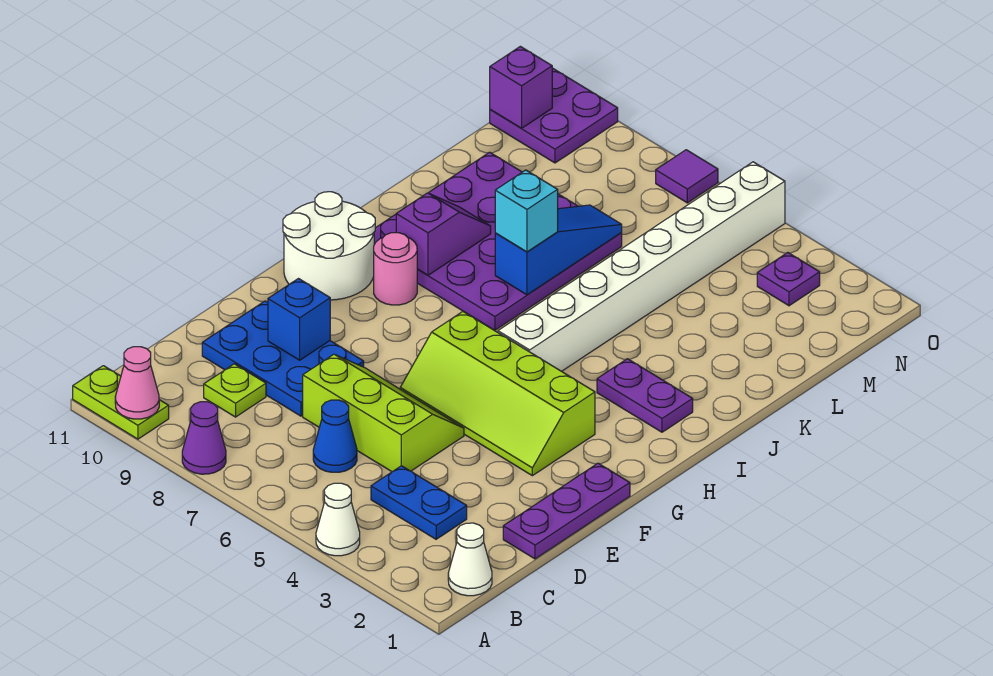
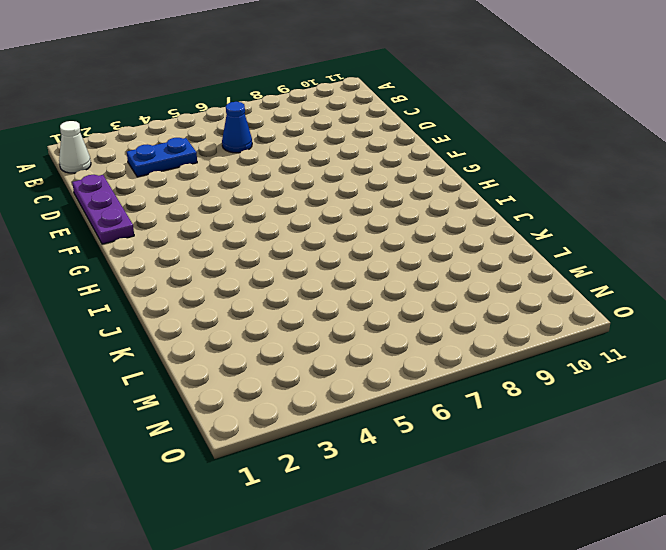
none -> white 1x1 cone [316,483,360,556]
none -> purple 1x1 cone [182,402,226,474]
none -> lime 1x2 plate [73,366,169,439]

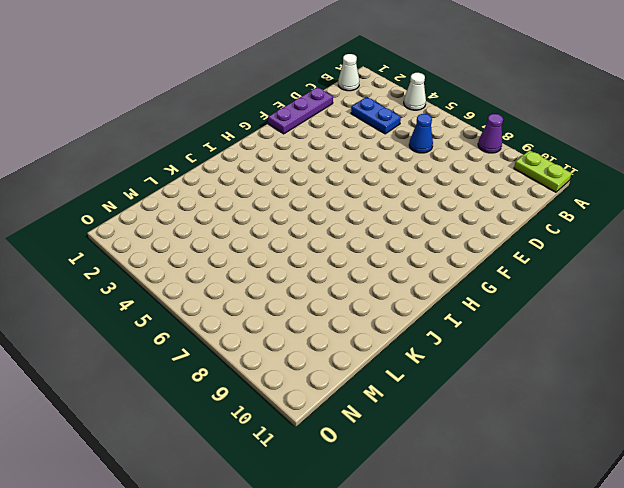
none -> lime 1x1 plate [204,364,266,417]
none -> lime 2x3 slope [303,354,464,472]
none -> blue 2x3 plate [202,301,364,416]

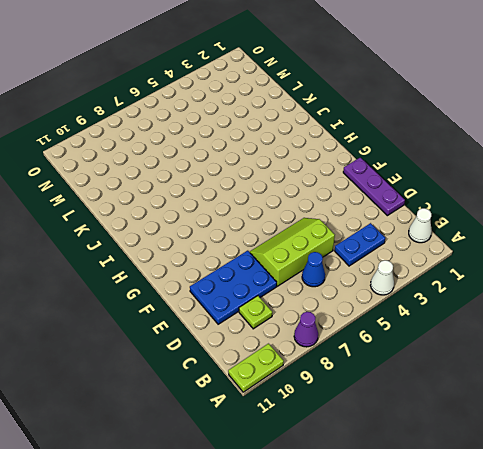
none -> lime 2x4 slope [400,312,595,476]
none -> white 2x2 round brick [283,192,375,300]
none -> white 1x8 brick [498,162,785,371]

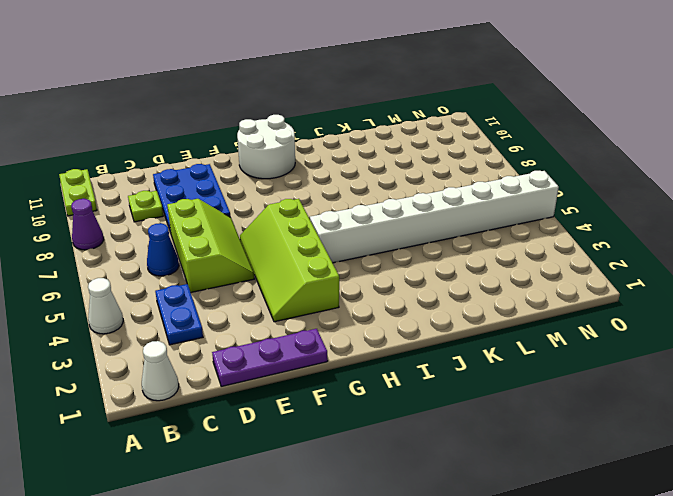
none -> pink 1x1 round brick [374,233,417,305]
none -> purple 1x2 plate [597,359,693,432]
none -> purple 4x4 plate [374,152,622,330]

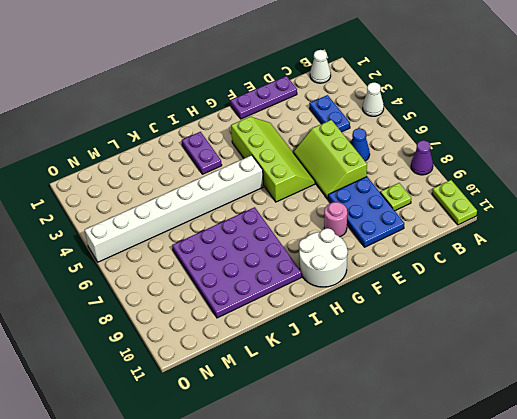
pink 1x1 round brick [324,202,347,237] -> pink 1x1 round brick moved to [374,233,417,305]
none -> purple 1x1 plate [757,253,820,306]
none -> purple 2x2 plate [490,68,618,163]
none -> purple 1x1 tile [656,150,718,203]

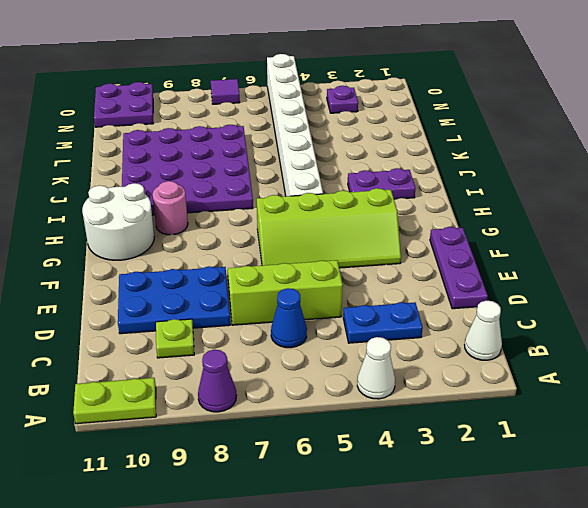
none -> pink 1x1 cone [115,347,159,419]
none -> blue 1x1 brick [268,279,330,360]
none -> purple 1x2 slope [396,193,491,275]

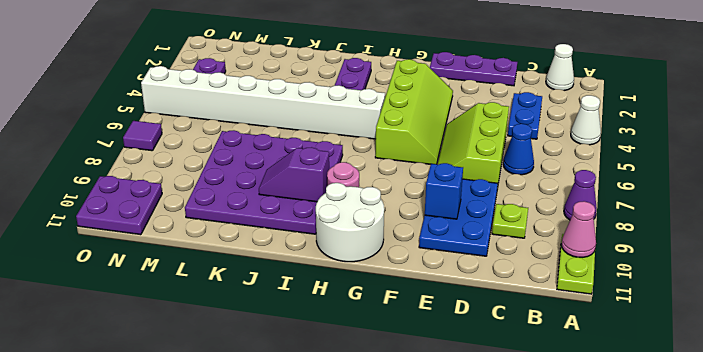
none -> blue 1x3 slope [495,205,622,295]
none -> purple 1x1 brick [490,46,552,128]
none -> cyan 1x1 brick [495,170,558,252]

